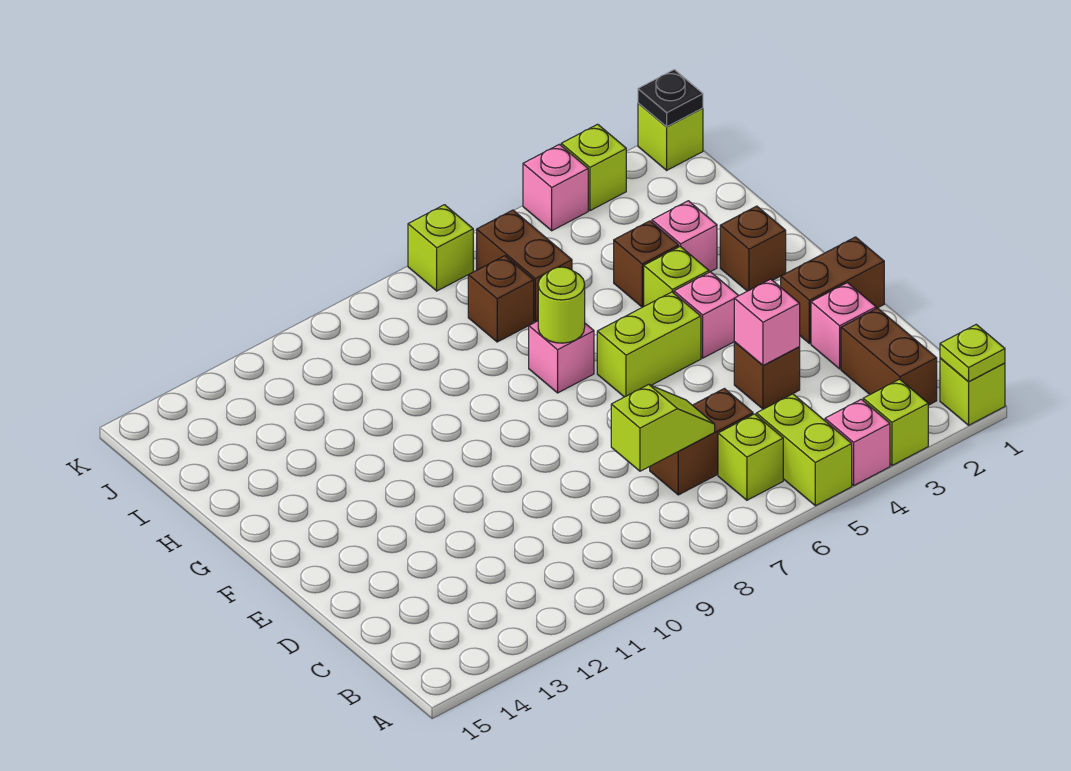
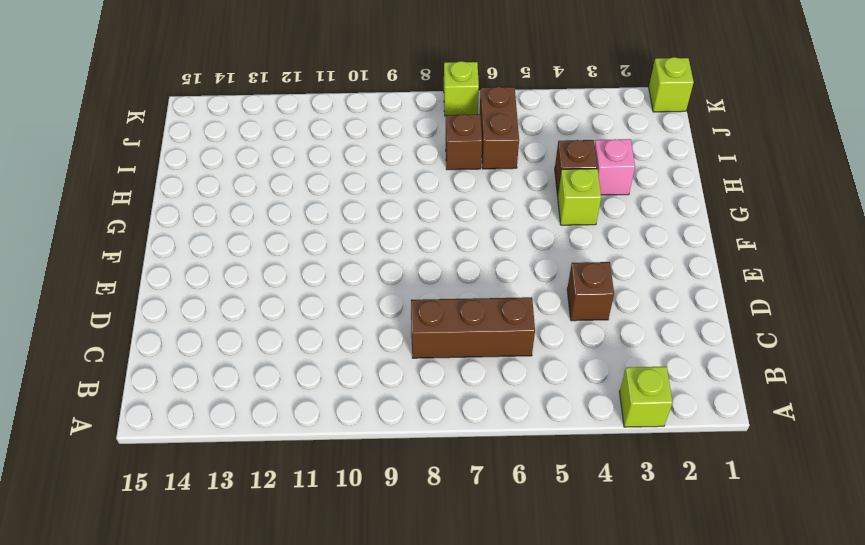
brown 1x3 brick [411,297,535,358] -> brown 1x2 brick [650,389,753,495]
none -> lime 1x1 brick [940,358,1005,425]
none -> pink 1x1 brick [825,399,890,485]
none -> lime 1x2 brick [756,394,852,506]

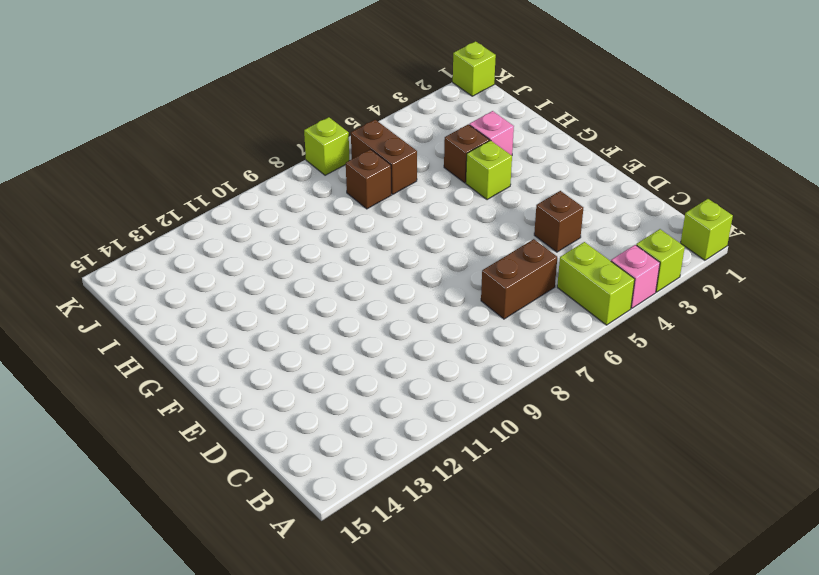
none -> brown 1x2 brick [841,308,937,405]
none -> lime 1x1 brick [718,414,783,500]
none -> pink 1x1 brick [811,283,876,369]

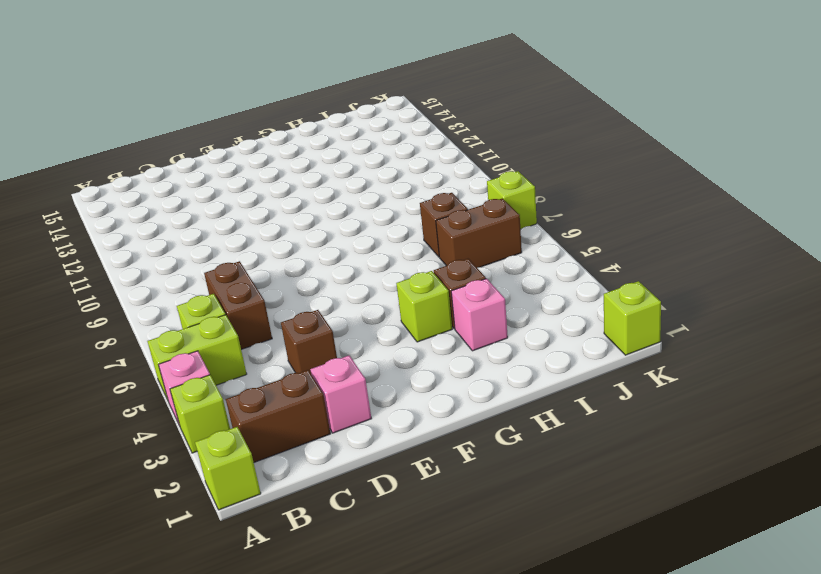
none -> brown 1x2 brick [781,237,884,344]
none -> pink 1x1 brick [674,272,739,358]
none -> lime 1x2 brick [597,292,701,397]

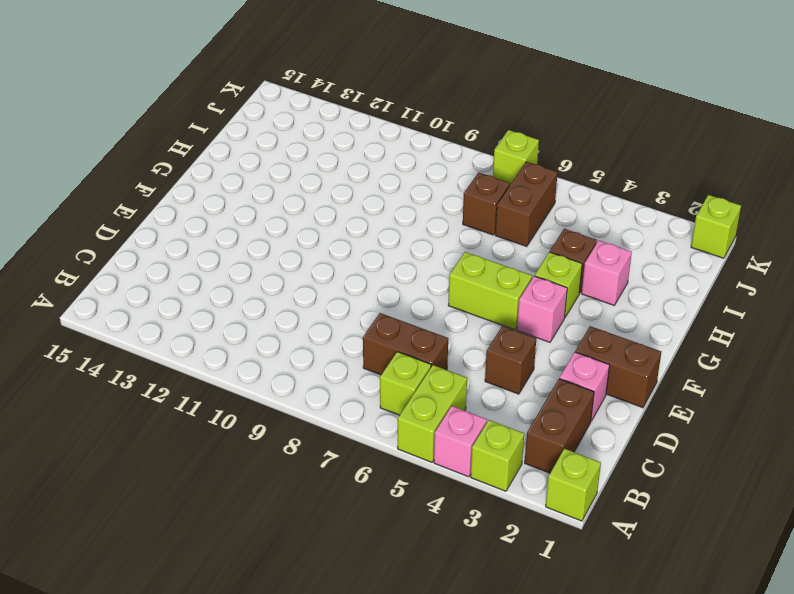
none -> brown 1x1 brick [720,206,786,291]
none -> pink 1x1 brick [529,321,594,393]
none -> lime 1x1 brick [561,124,626,211]

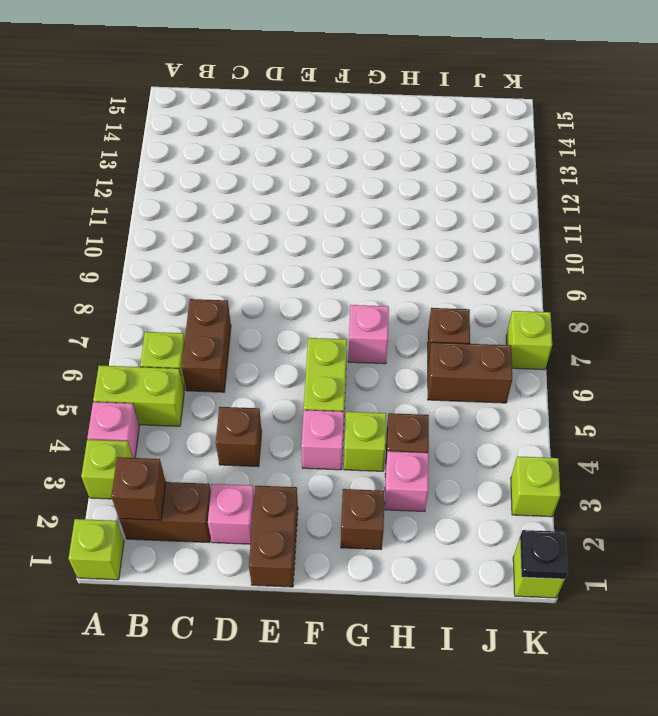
brown 1x1 brick [111,457,166,520] -> none
none -> pink 1x1 brick [523,144,588,231]
none -> lime 1x1 plate [940,325,1005,382]
none -> lime 1x2 slope [611,385,715,471]

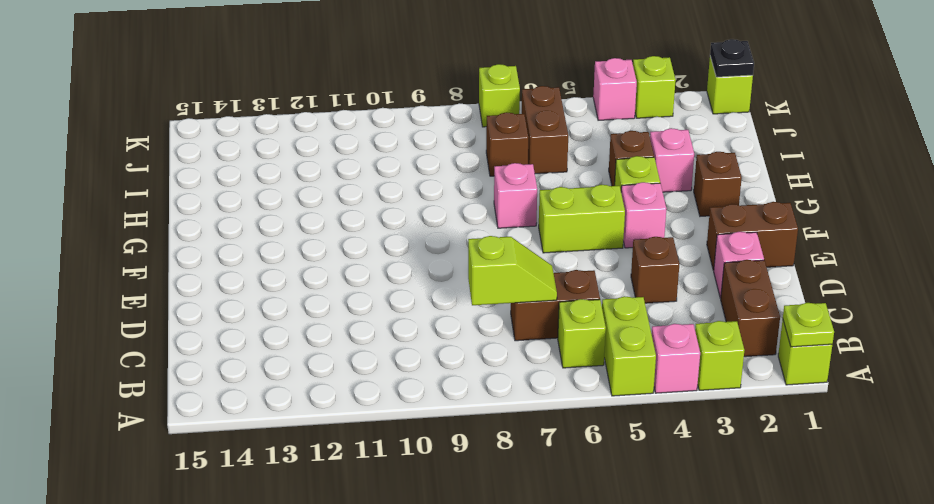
none -> pink 1x1 brick [734,279,800,365]
none -> lime 1x1 round brick [538,267,585,343]

